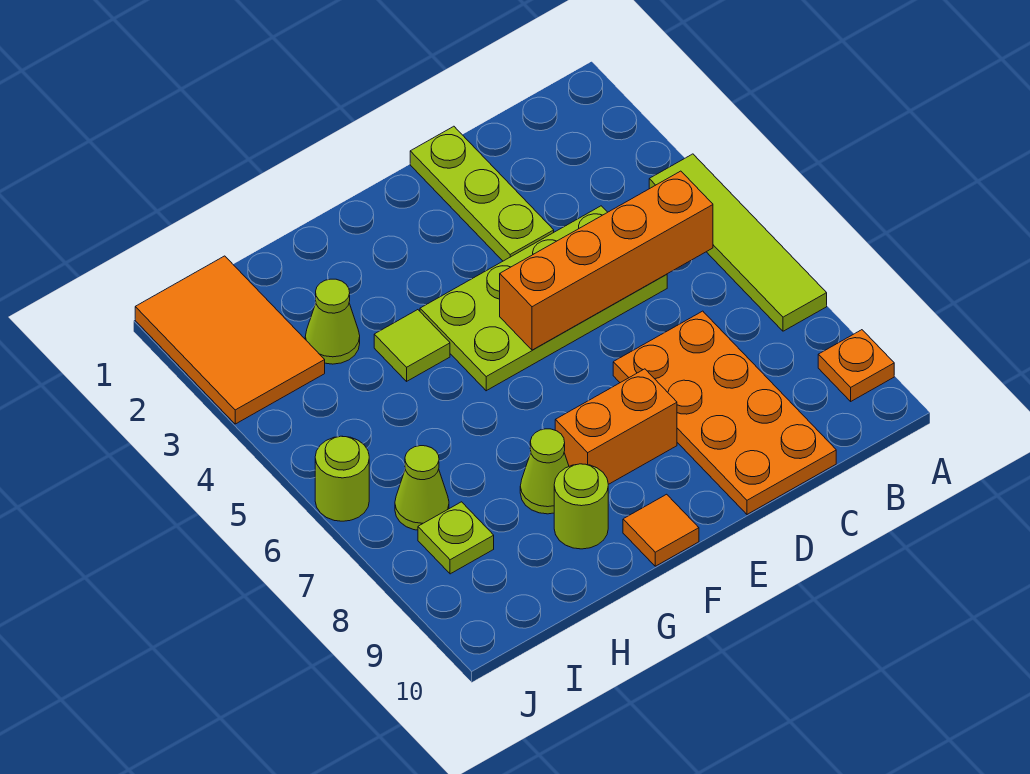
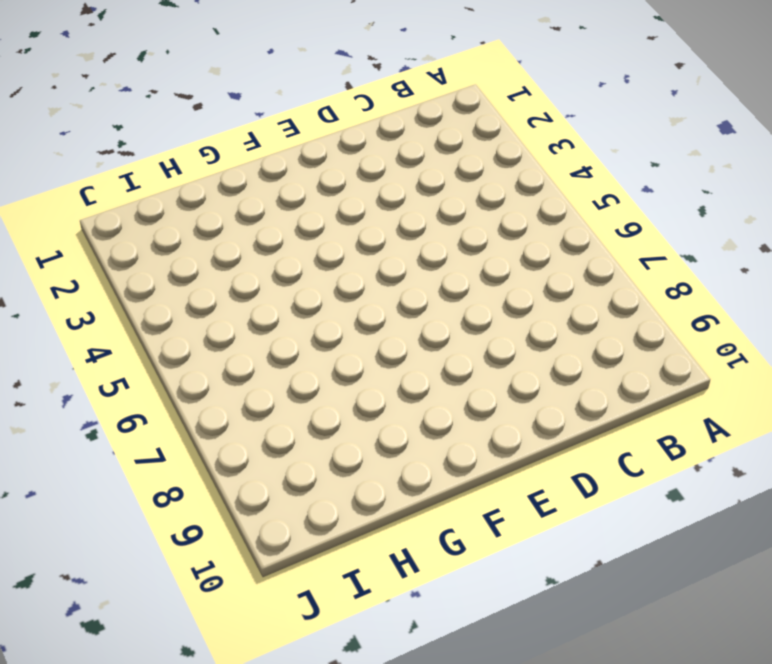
none -> lime 1x4 tile [649,154,827,331]
none -> orange 1x1 plate [818,330,894,401]
none -> lime 2x4 plate [420,206,667,391]

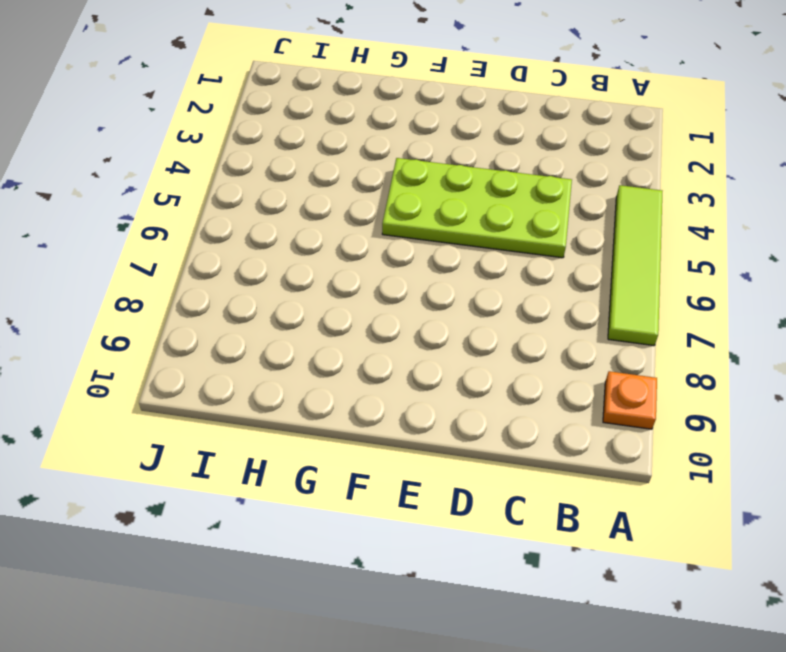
none -> orange 2x4 plate [613,311,836,514]
none -> lime 1x3 plate [410,126,554,261]
none -> orange 1x2 brick [555,369,677,485]

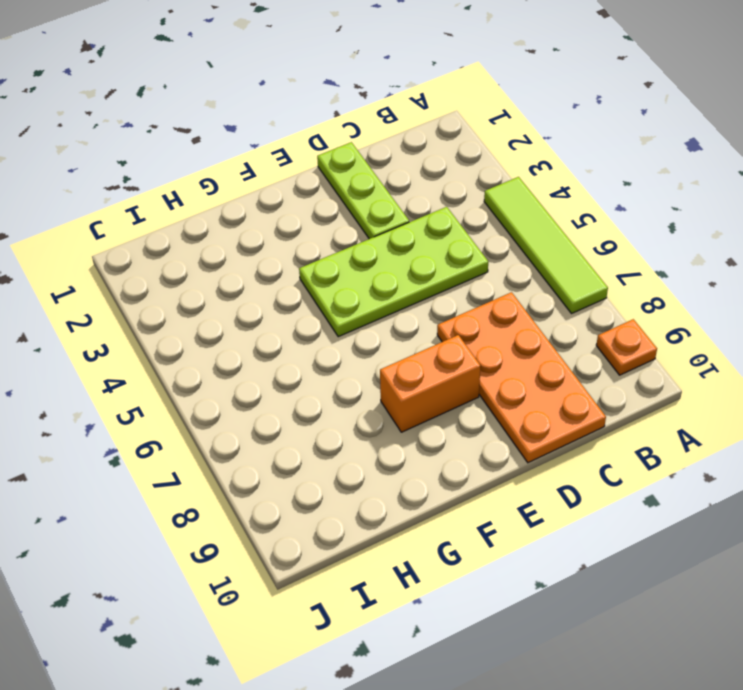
none -> orange 1x1 tile [623,494,699,566]
none -> lime 1x1 tile [374,310,450,381]
none -> lime 1x1 cone [520,429,569,514]

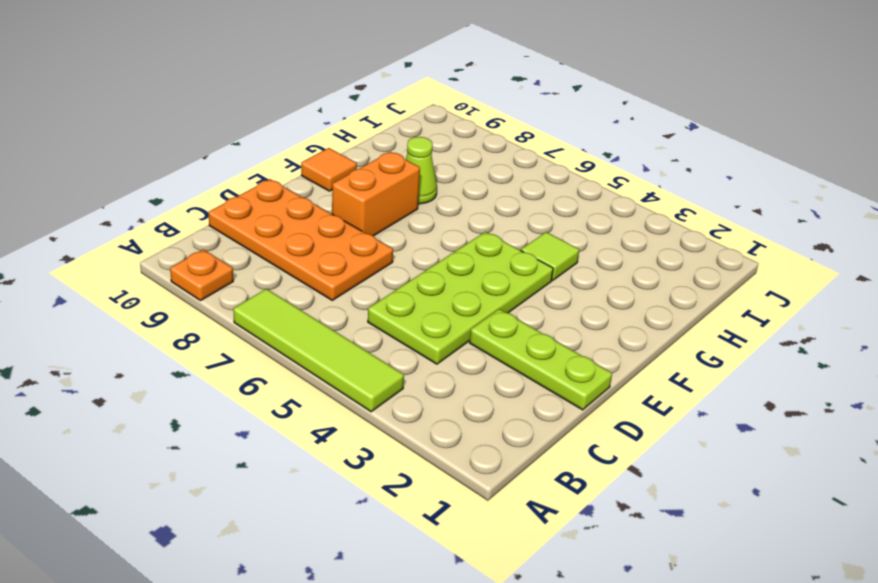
none -> lime 1x1 round brick [554,464,608,549]
none -> lime 1x1 cone [305,279,360,364]
none -> orange 2x3 tile [135,256,325,424]

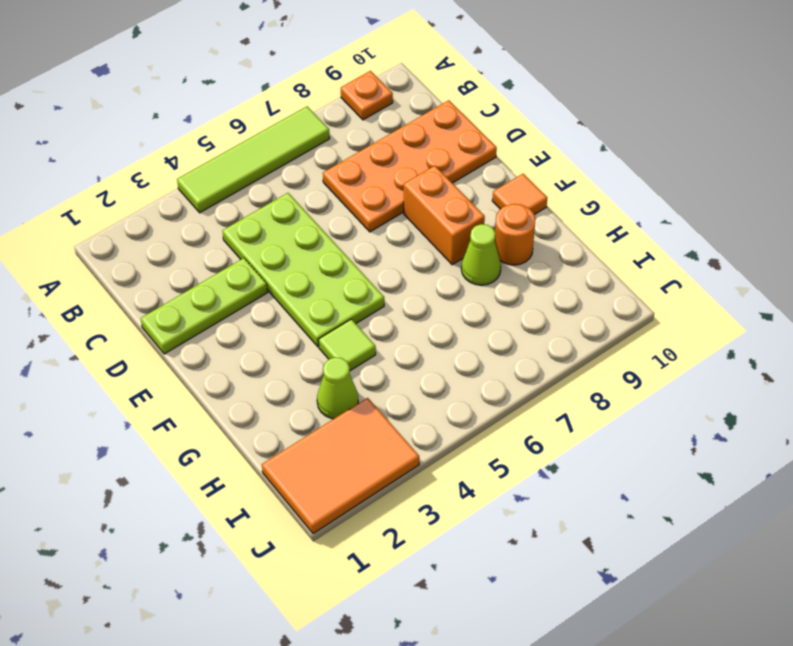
orange 1x1 round brick [495,204,536,265] -> lime 1x1 round brick [554,464,608,549]
none -> lime 1x1 cone [395,446,449,530]
none -> lime 1x1 plate [418,502,494,574]
none -> lime 1x1 round brick [315,436,369,521]

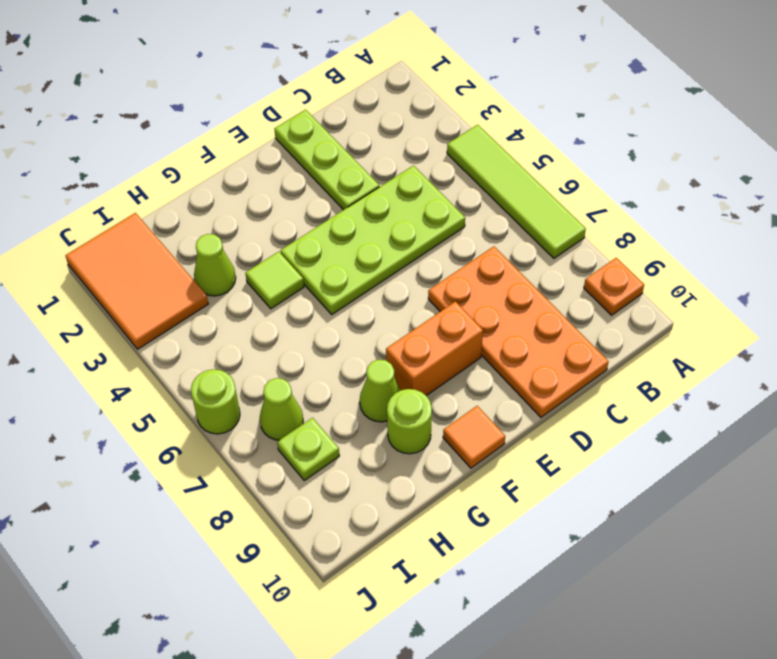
none -> orange 1x4 brick [500,171,713,350]

